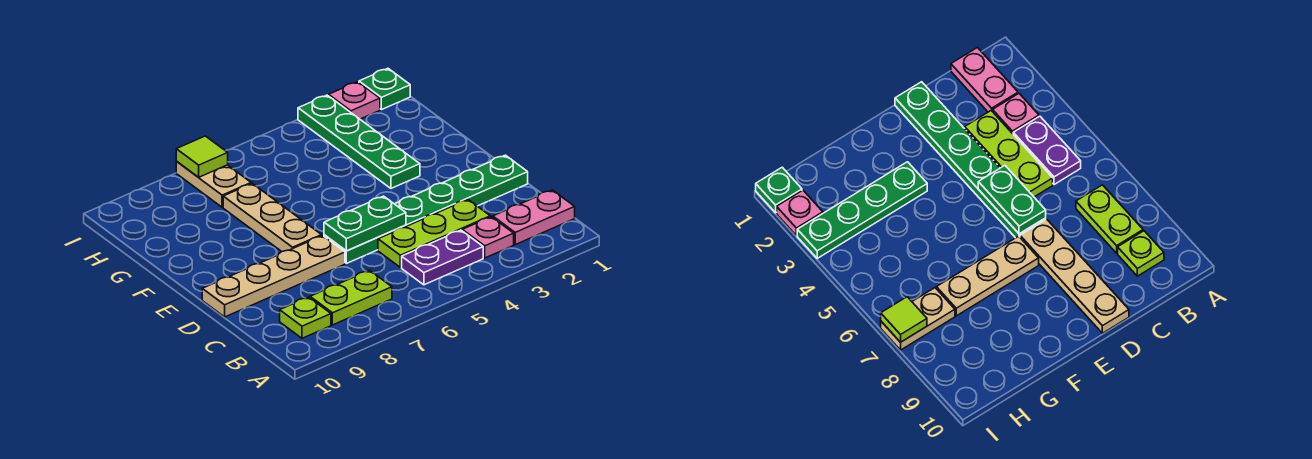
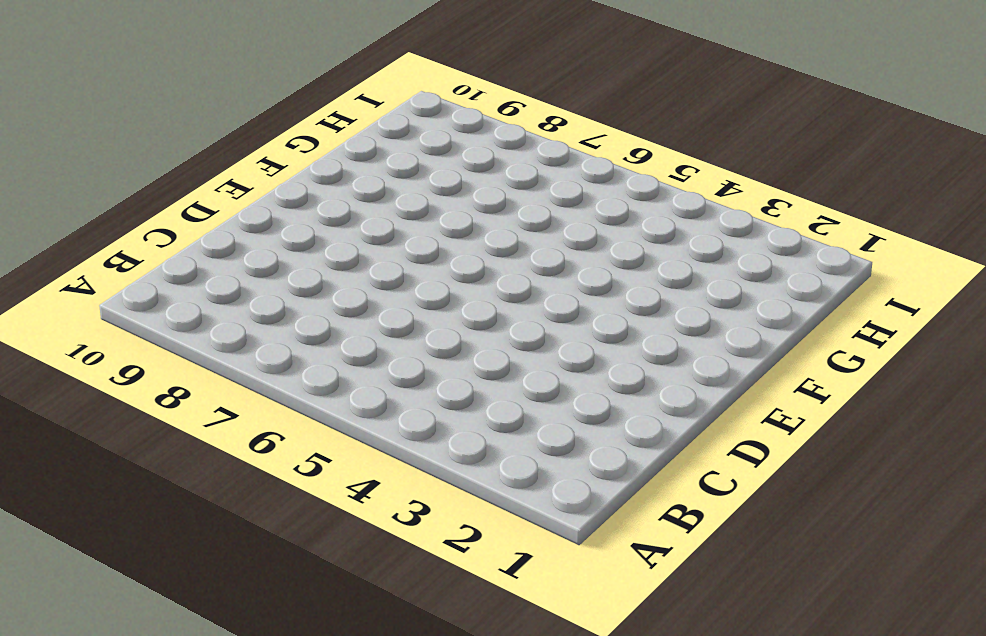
none -> pink 1x2 plate [493,190,575,245]
none -> pink 1x1 plate [462,217,514,258]
none -> purple 1x2 plate [402,230,483,285]

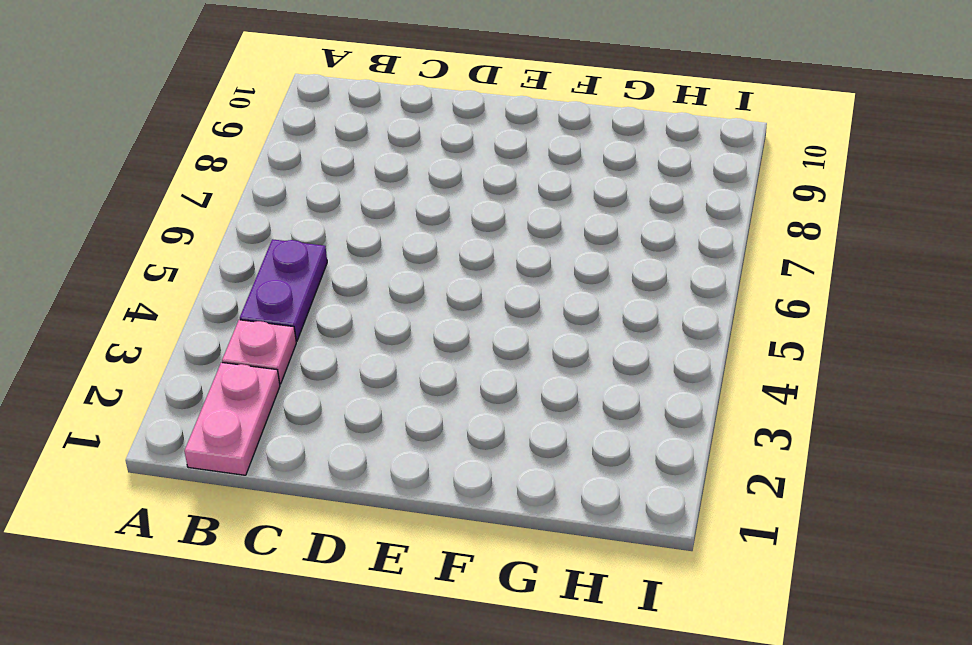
none -> lime 1x2 plate [310,270,392,325]
none -> lime 1x1 plate [280,297,331,338]
none -> lime 1x3 plate [378,199,490,267]

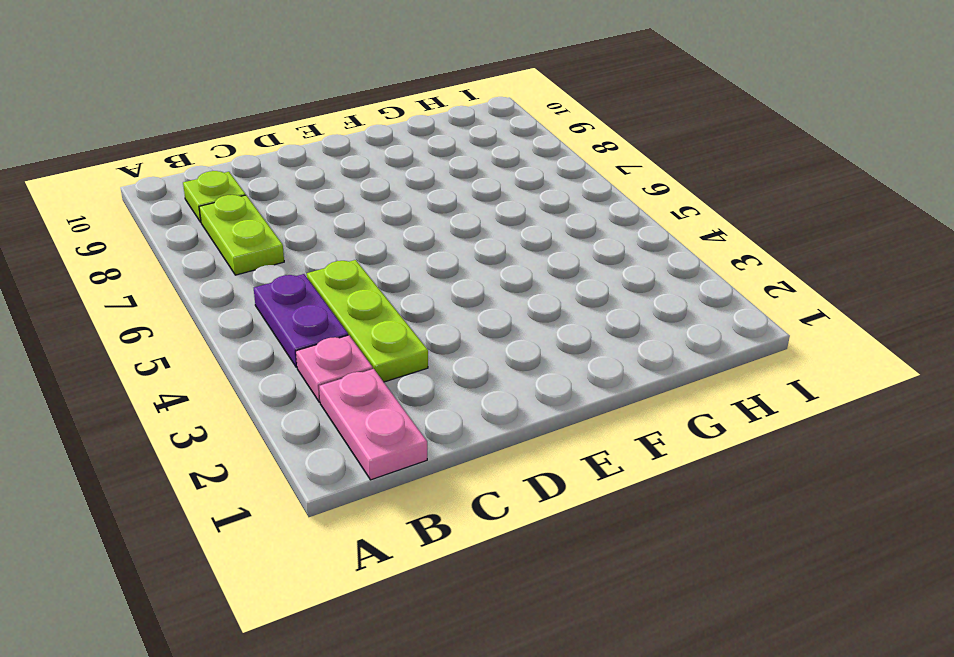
none -> green 1x6 plate [324,155,528,263]
none -> tan 1x4 plate [202,236,345,317]
none -> tan 1x3 plate [223,184,322,251]

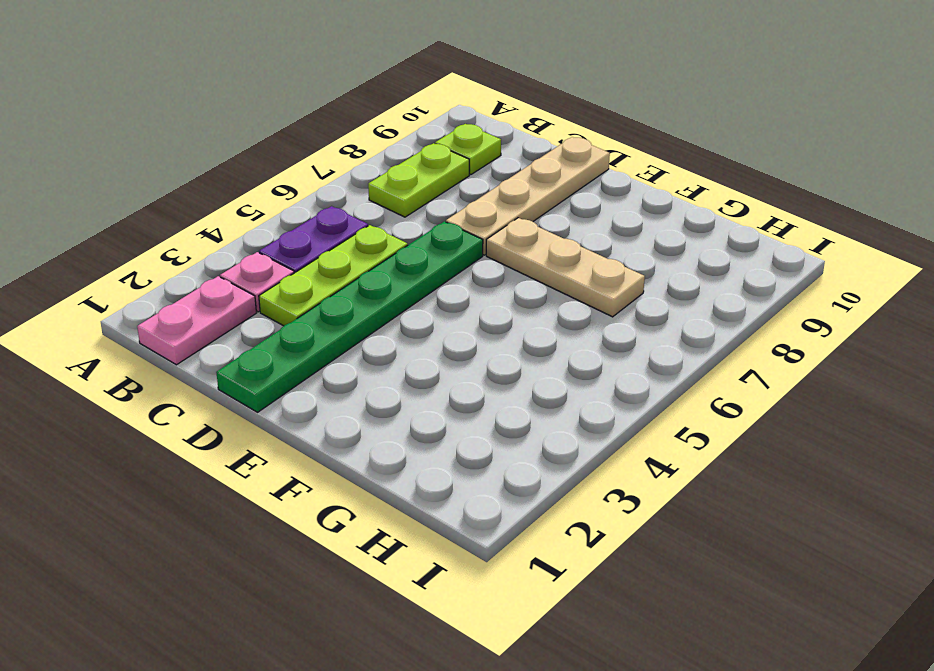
none -> green 1x4 plate [298,95,420,188]
none -> tan 1x2 plate [176,162,251,207]
none -> green 1x1 plate [359,68,410,110]

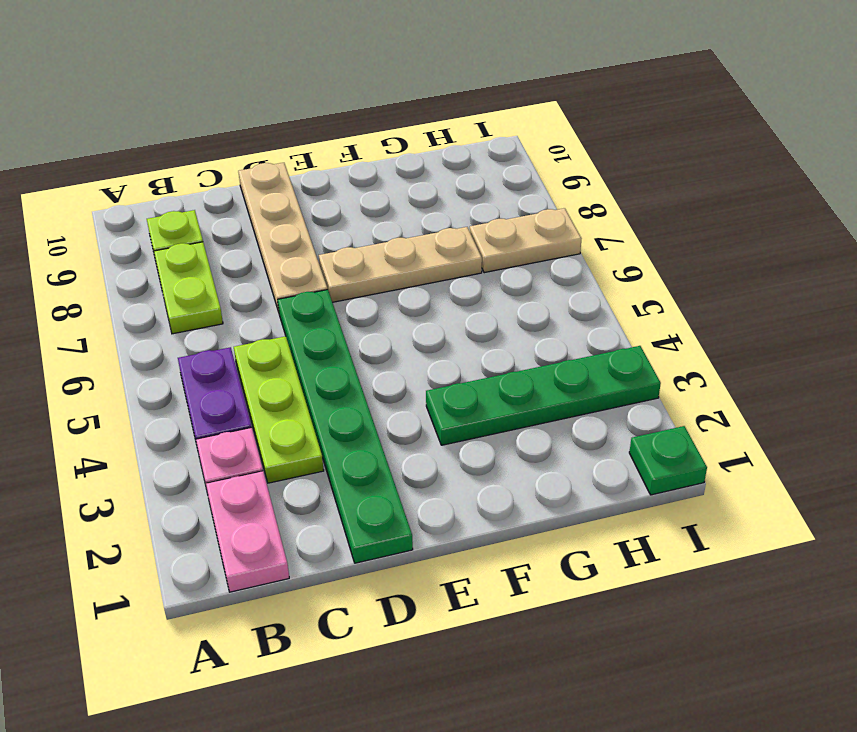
none -> pink 1x1 plate [329,82,380,119]
none -> green 1x2 plate [324,196,406,251]
none -> lime 1x1 tile [176,136,228,177]

